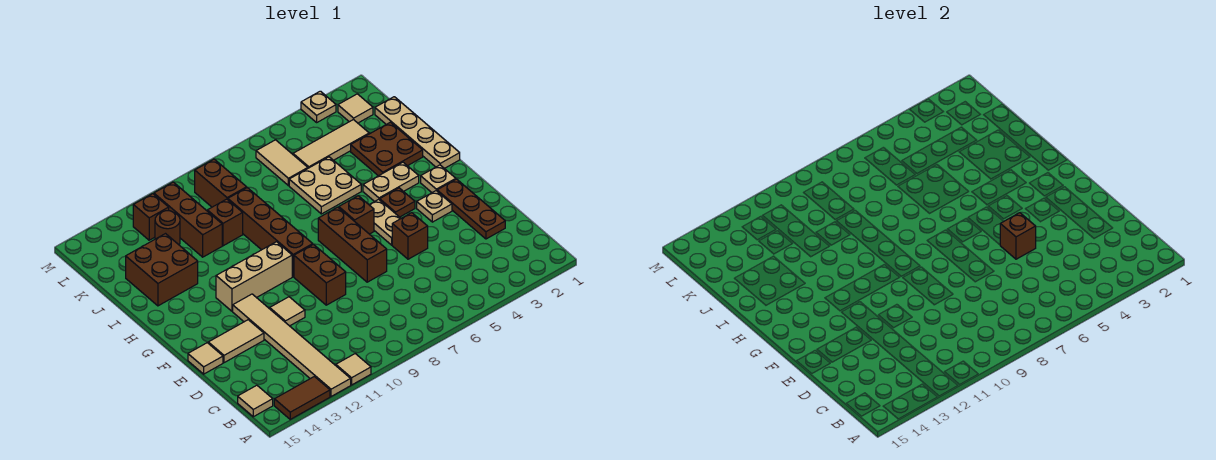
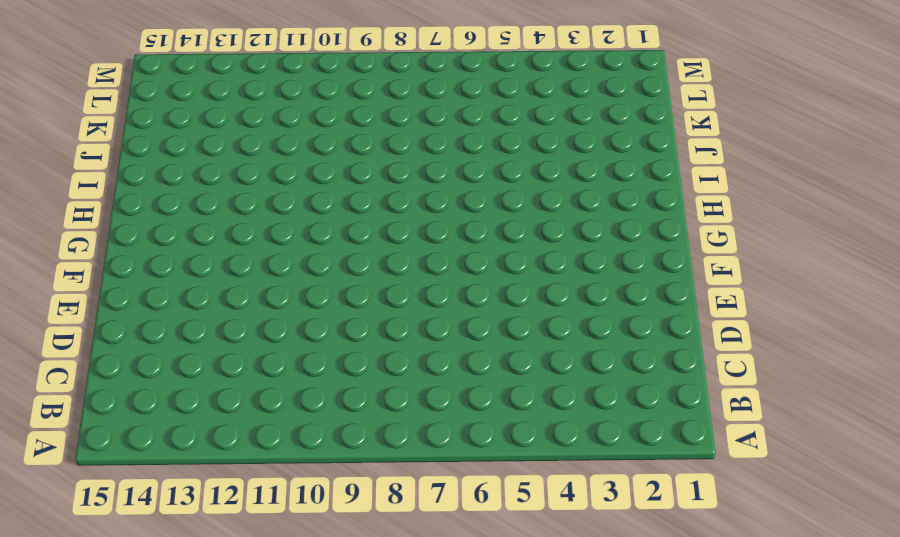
none -> tan 1x1 tile [336,354,371,385]
none -> tan 1x6 tile [233,294,351,396]
none -> brown 1x2 tile [274,377,330,419]
none -> tan 1x1 tile [238,385,273,417]

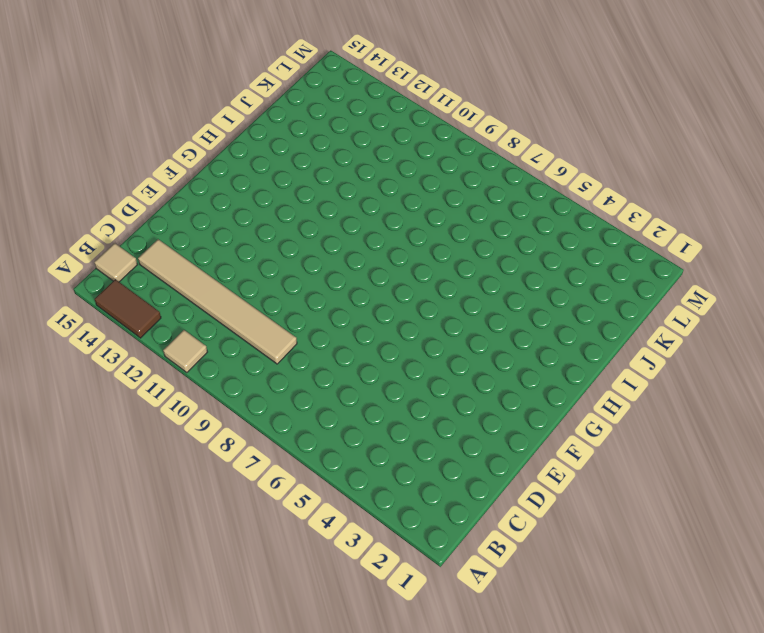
tan 1x6 tile [138,239,297,364] -> tan 1x6 tile turned to [233,294,351,396]
none -> brown 1x3 plate [437,179,505,239]
none -> brown 1x1 brick [392,213,428,259]
none -> brown 1x3 brick [318,207,387,282]
none -> brown 1x2 brick [294,244,346,305]

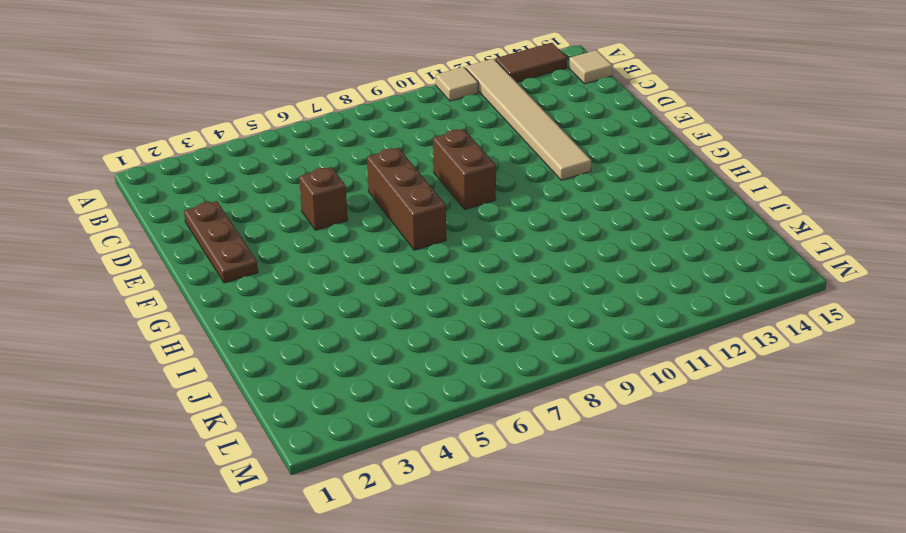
none -> tan 1x1 tile [270,297,305,326]
none -> tan 1x2 tile [208,320,264,363]
none -> tan 1x1 tile [188,343,223,374]
none -> tan 1x1 plate [417,191,452,222]

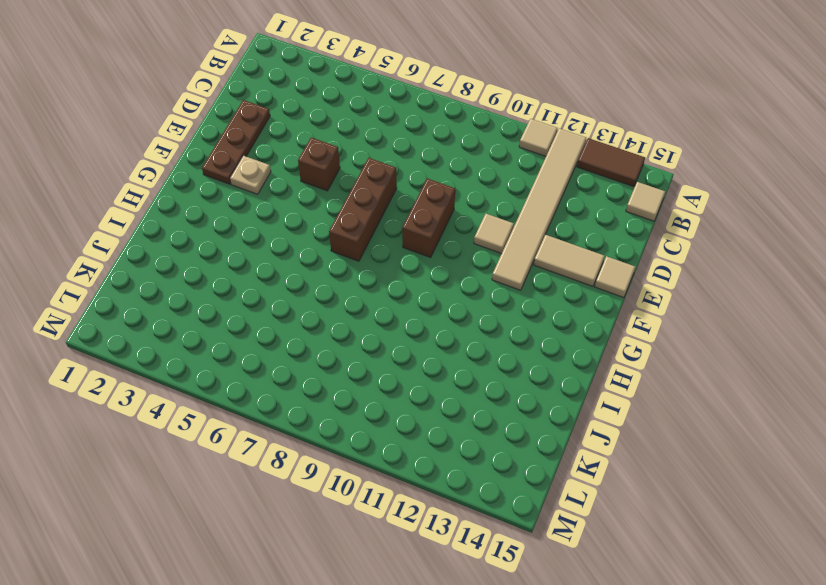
none -> tan 1x2 plate [369,199,401,245]
none -> tan 1x1 plate [421,165,456,193]
none -> brown 1x1 plate [380,188,415,217]
none -> brown 1x1 brick [339,196,374,234]

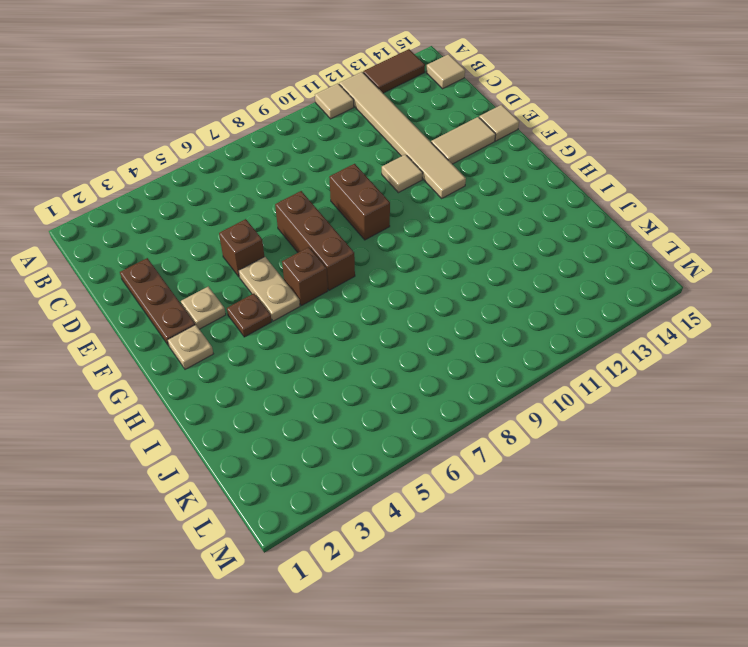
none -> brown 1x4 brick [228,188,313,277]
none -> tan 1x3 brick [216,242,292,311]
none -> tan 1x4 plate [375,97,460,169]
none -> tan 1x2 plate [363,162,419,202]

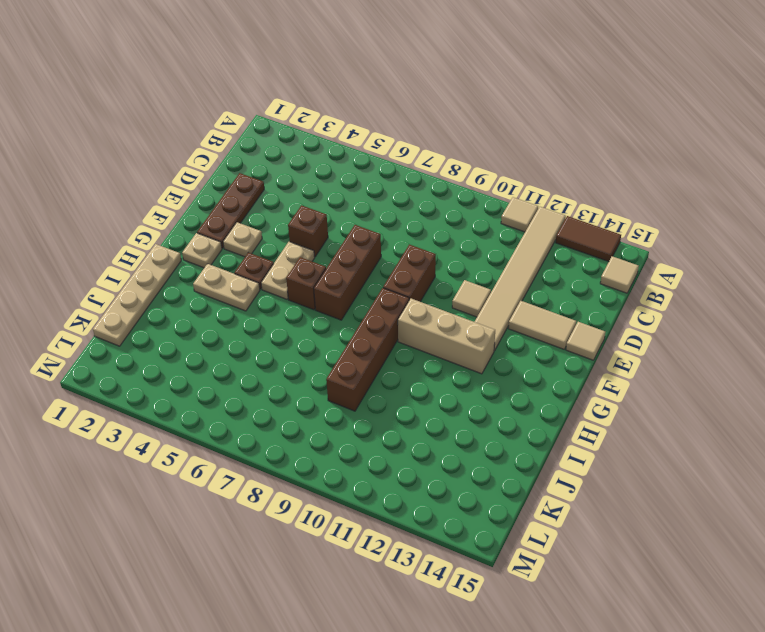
none -> brown 2x2 plate [351,122,423,176]
none -> tan 2x2 plate [289,157,361,214]
none -> brown 2x2 brick [126,234,198,306]
none -> brown 1x1 brick [207,199,243,246]

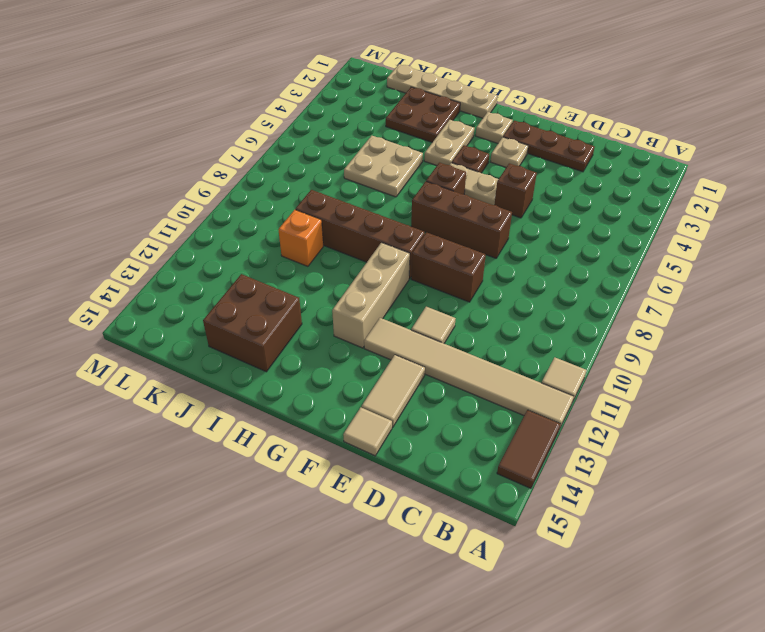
orange 1x1 brick [278,210,323,266] -> brown 1x1 brick [207,199,243,246]
none -> tan 1x1 tile [238,385,273,417]
none -> brown 1x3 brick [154,182,222,257]
none -> tan 1x3 tile [293,120,369,168]
none -> tan 1x2 tile [256,140,308,185]

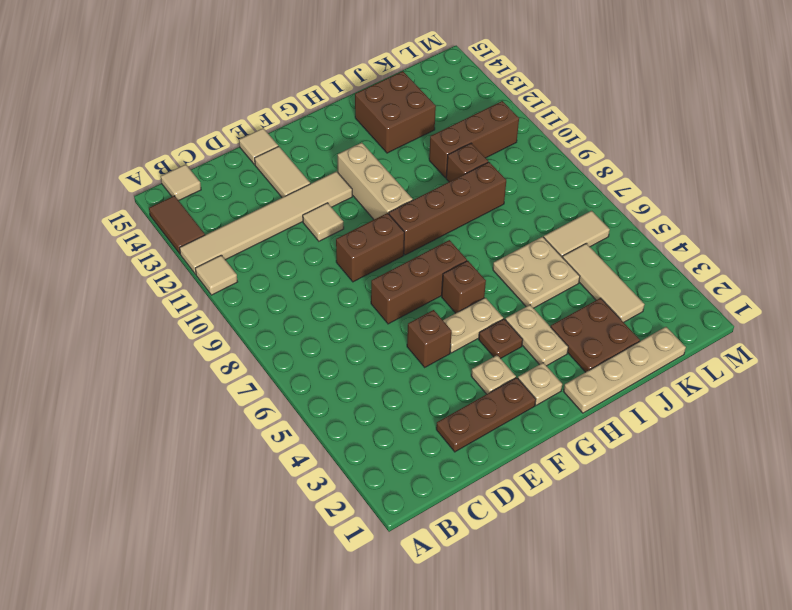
none -> brown 1x2 brick [195,159,247,207]
none -> brown 1x1 round brick [155,211,180,245]
none -> tan 1x1 tile [338,94,373,123]
none -> brown 1x1 brick [133,194,169,240]

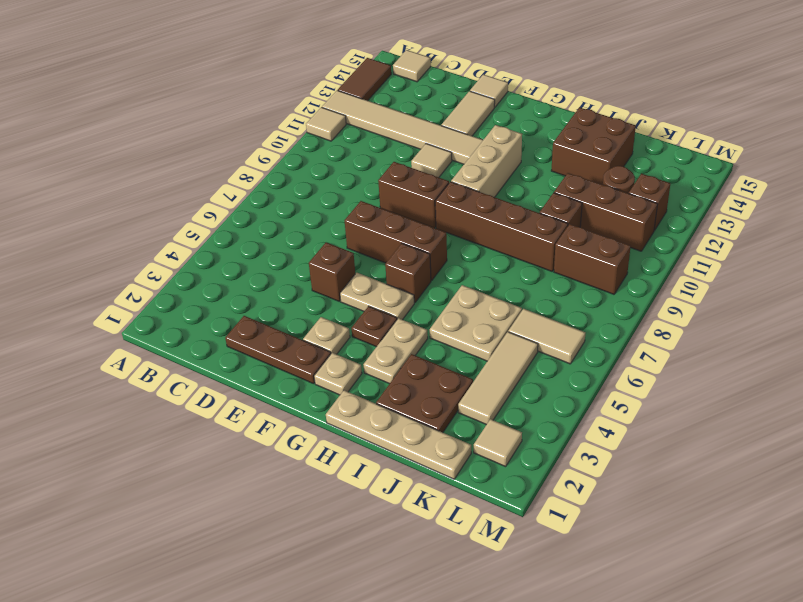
none -> tan 1x1 plate [301,91,336,122]
none -> brown 1x1 brick [1000,213,1036,259]

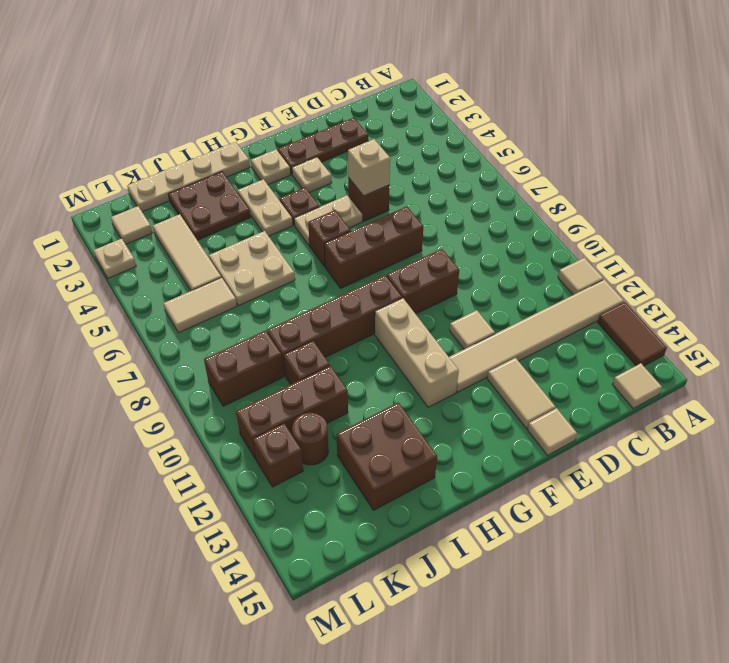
tan 1x1 brick [348,139,390,196] -> brown 1x1 brick [1000,213,1036,259]

